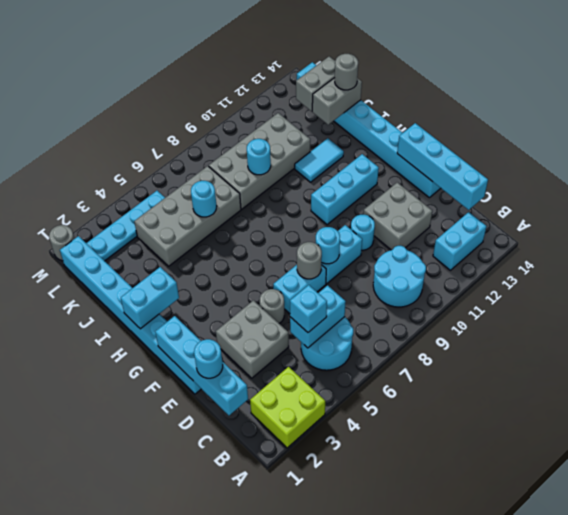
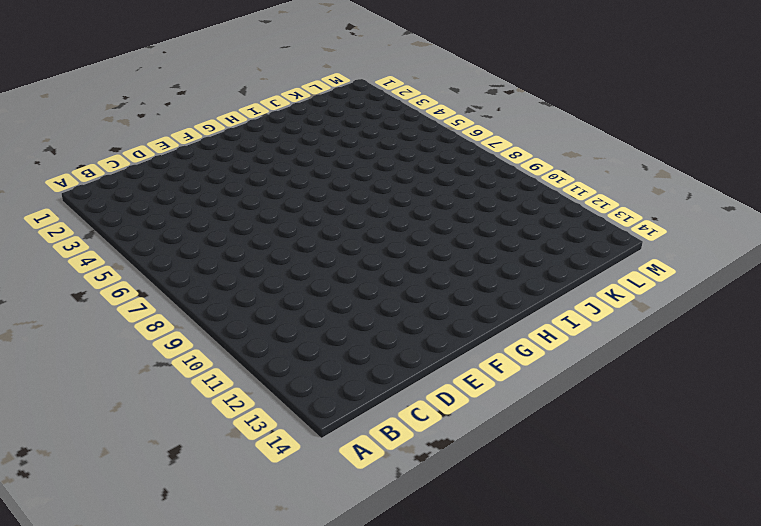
none -> lime 2x2 brick [250,367,325,448]
none -> cyan 2x2 round brick [301,317,353,370]
none -> cyan 2x2 round brick [373,246,426,307]
none -> cyan 1x2 brick [433,212,487,270]

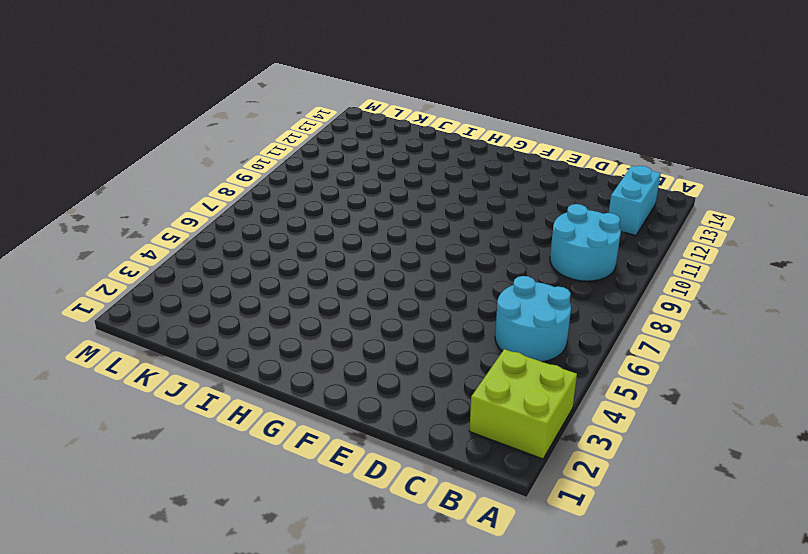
none -> grey 2x2 brick [216,300,289,378]
none -> grey 2x2 brick [363,182,432,250]
none -> cyan 1x8 brick [60,236,201,394]
none -> grey 1x1 round brick [260,289,284,323]

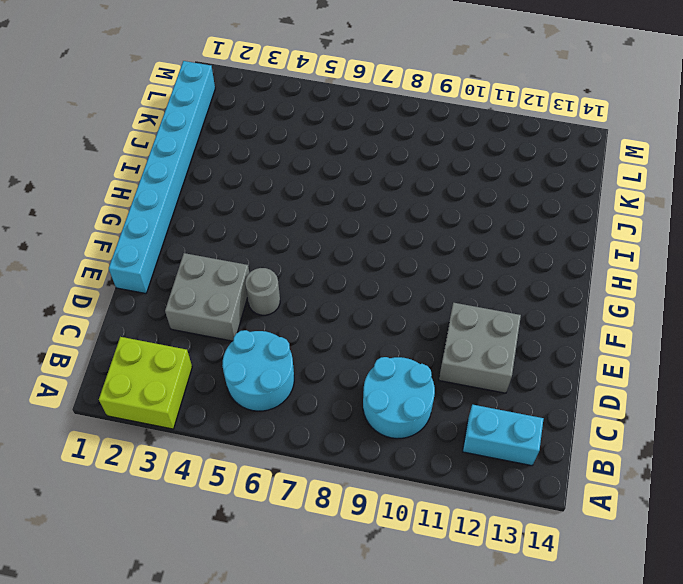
none -> cyan 1x2 brick [273,265,326,313]
none -> cyan 1x2 brick [321,225,362,284]
none -> cyan 1x1 round brick [351,215,375,250]
none -> cyan 1x8 brick [297,62,441,198]

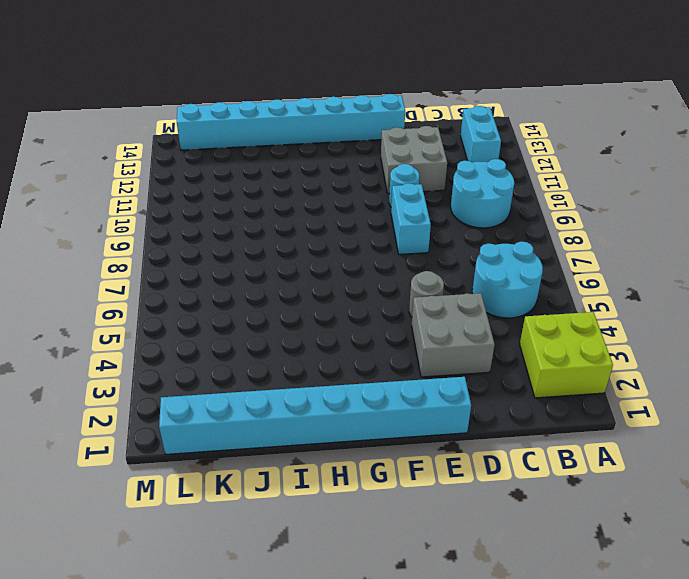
none -> cyan 1x2 brick [273,265,326,313]
none -> cyan 1x3 brick [311,154,379,225]
none -> cyan 1x2 tile [295,138,344,182]
none -> grey 2x4 brick [134,166,241,266]

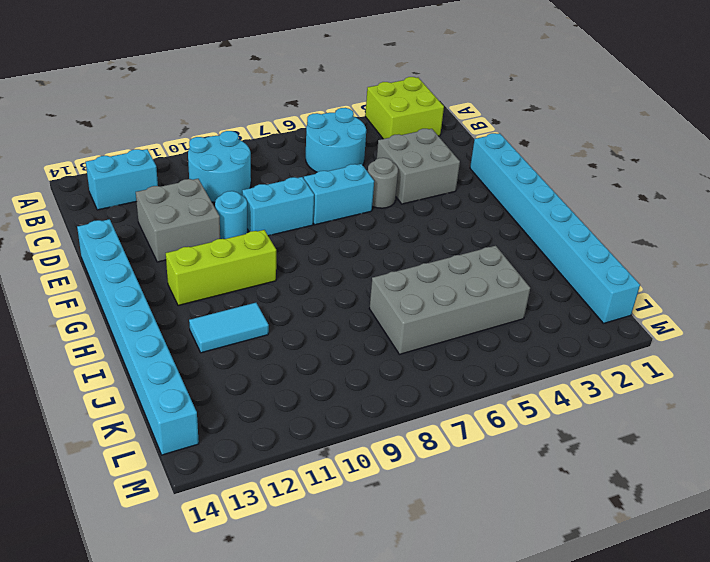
lime 1x3 brick [166,230,276,306] -> cyan 1x3 brick [311,154,379,225]
none -> grey 2x4 brick [209,113,310,209]
none -> cyan 1x4 plate [86,191,165,261]
none -> grey 1x1 round brick [49,225,74,261]
none -> cyan 1x4 brick [155,316,248,415]

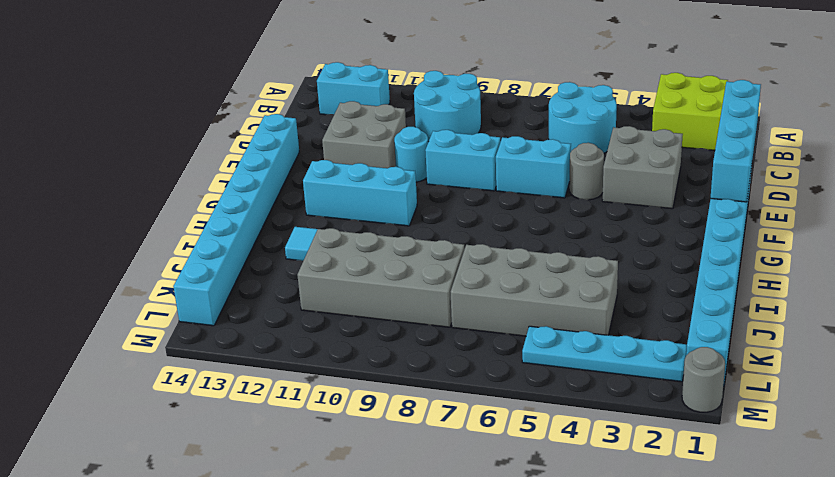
none -> cyan 1x2 brick [290,285,346,348]
none -> cyan 1x4 brick [397,123,488,210]
none -> grey 1x1 round brick [297,242,322,279]
none -> cyan 1x1 round brick [316,227,340,264]

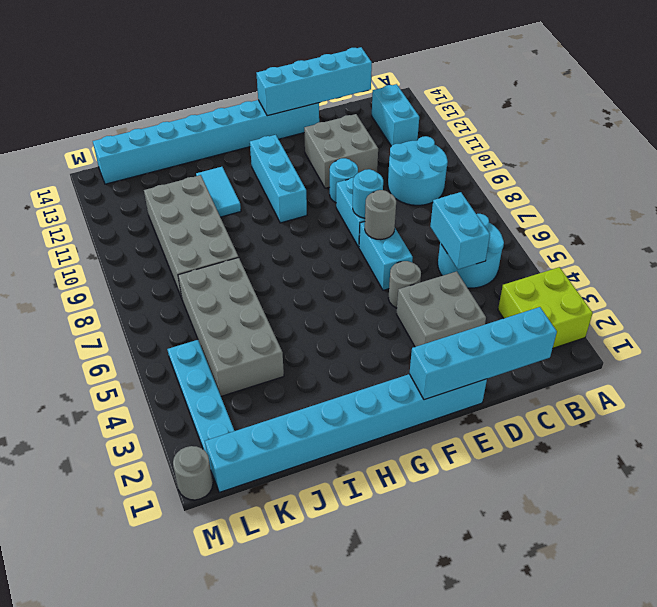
none -> cyan 1x2 brick [121,267,179,329]
none -> cyan 1x1 round brick [191,181,217,217]
none -> cyan 1x1 round brick [247,139,271,175]
none -> grey 1x2 brick [312,78,362,125]

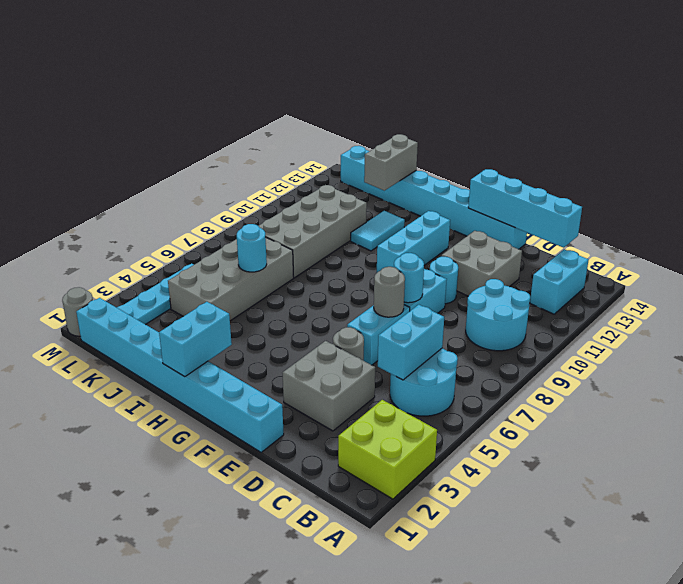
none -> cyan 1x4 brick [155,316,248,415]
none -> cyan 1x1 round brick [247,139,271,175]
none -> grey 1x2 brick [296,57,335,111]
none -> cyan 1x1 brick [290,285,327,332]

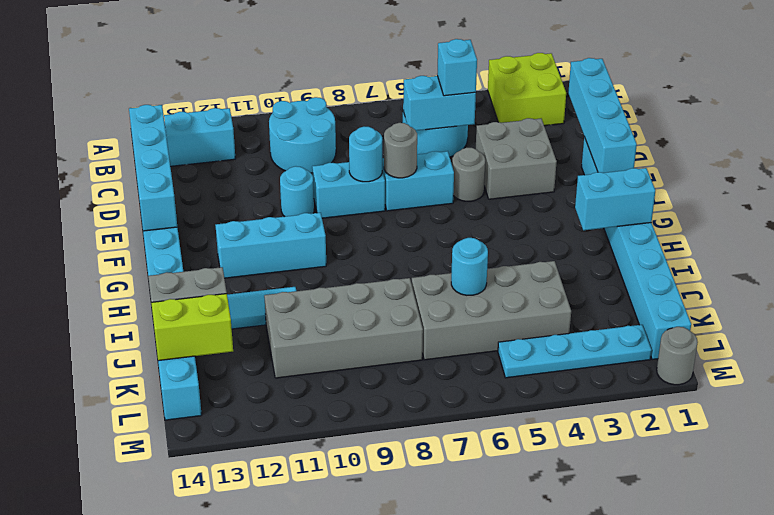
lime 1x2 brick [151,294,233,361] -> grey 1x2 brick [296,57,335,111]
none -> grey 2x2 brick [363,182,432,250]
none -> cyan 1x1 round brick [247,139,271,175]
none -> cyan 1x1 round brick [194,339,223,378]
none -> grey 1x1 round brick [335,54,358,90]

